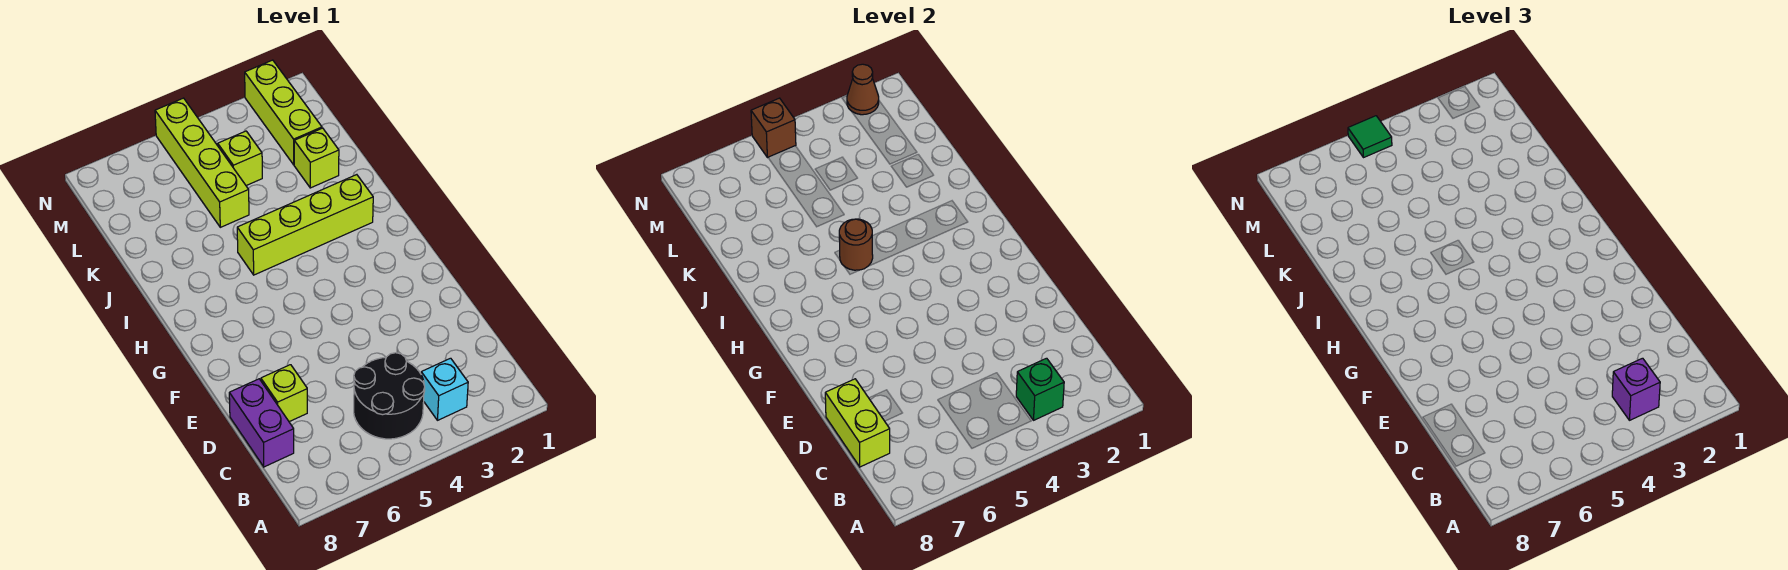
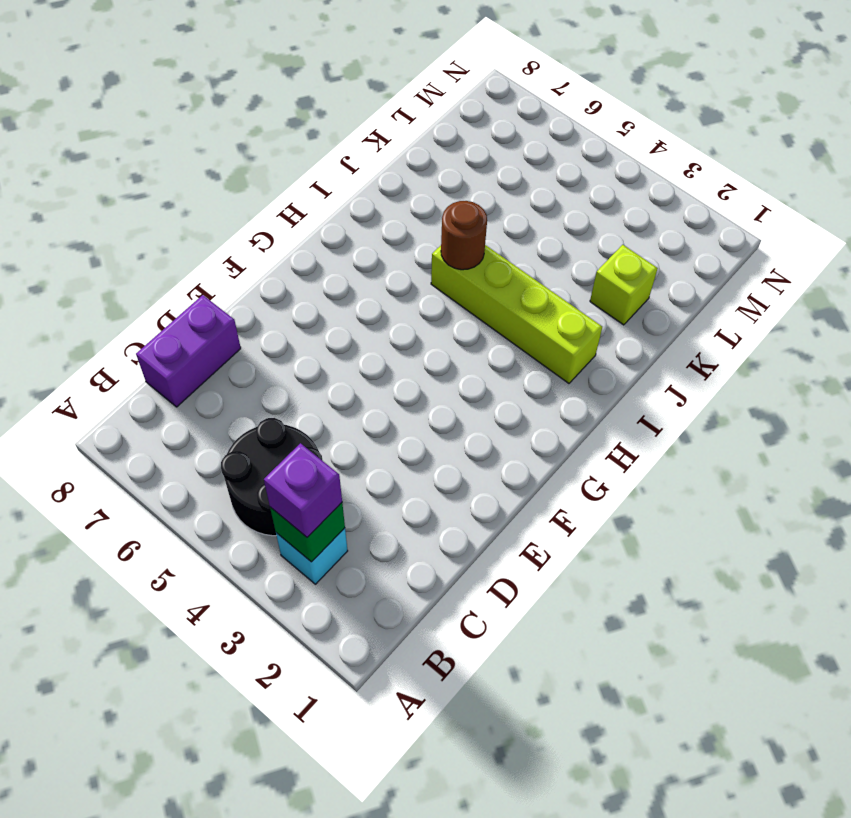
none -> lime 1x1 brick [261,365,307,422]
none -> lime 1x4 brick [155,98,249,227]
none -> lime 1x3 brick [245,60,322,165]

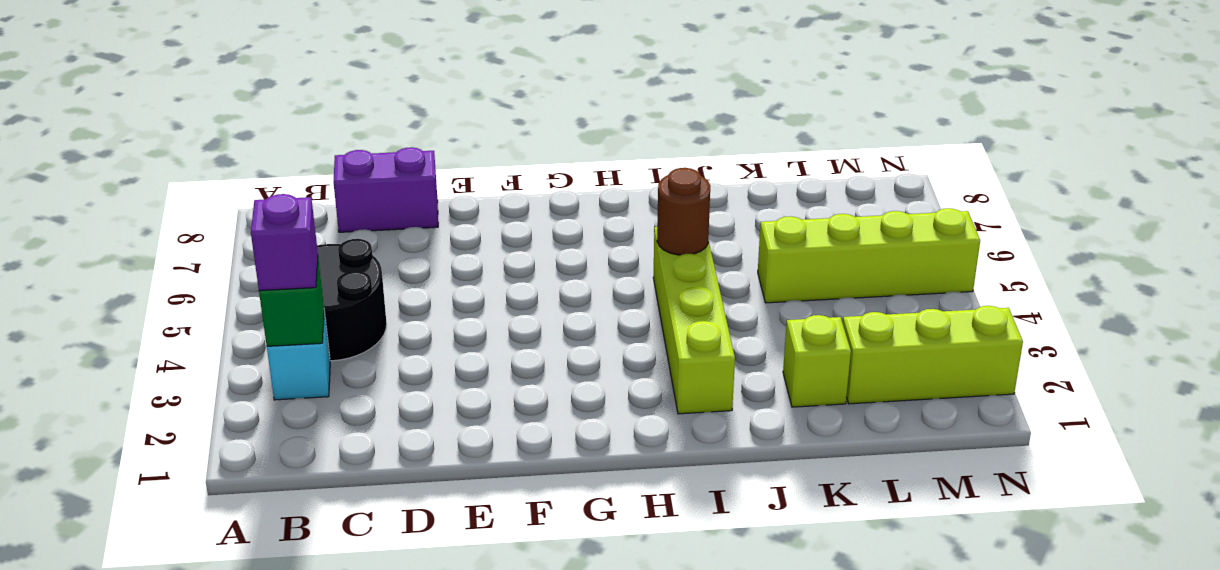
none -> lime 1x1 brick [261,365,307,422]
none -> lime 1x1 brick [218,131,262,186]
none -> lime 1x2 brick [825,379,890,467]

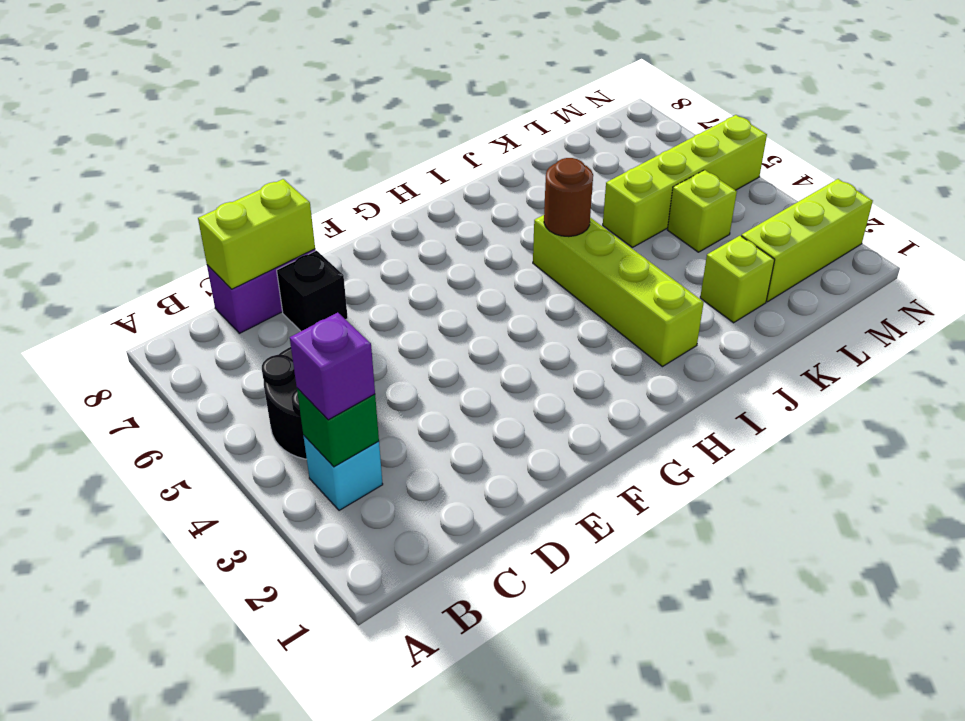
black 1x1 brick [277,251,348,331] -> lime 1x1 brick [261,365,307,422]
none -> brown 1x1 cone [847,64,879,115]
none -> brown 1x1 brick [751,98,796,158]
none -> green 1x1 tile [1348,116,1392,158]

